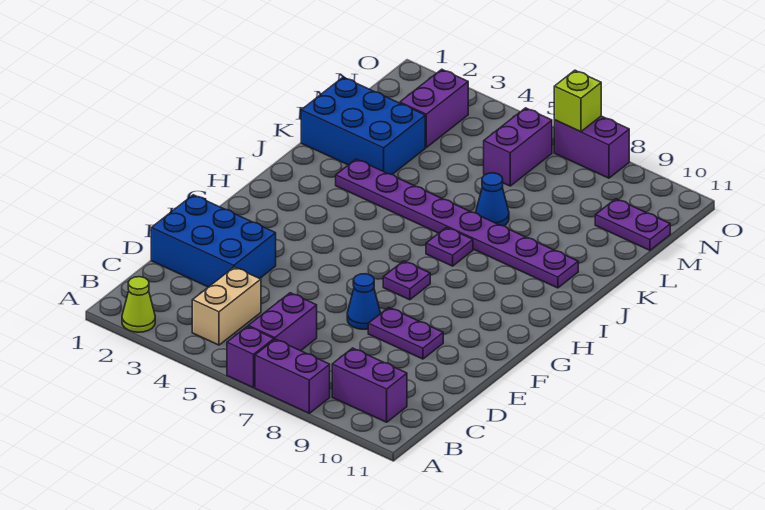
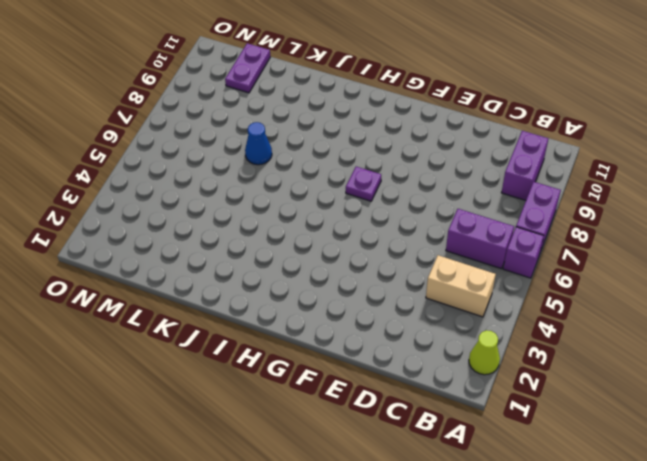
none -> blue 2x3 brick [151,195,276,287]
none -> blue 1x1 cone [347,274,381,329]
none -> purple 1x2 plate [368,307,443,359]

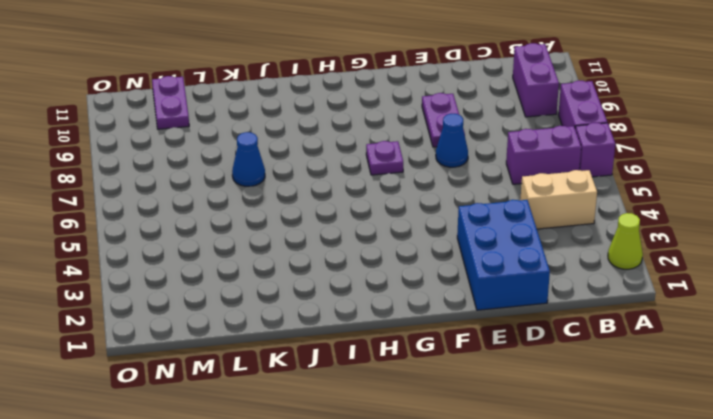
none -> purple 1x1 plate [426,227,473,266]
none -> purple 1x8 plate [336,159,578,288]
none -> blue 2x3 brick [301,77,425,174]

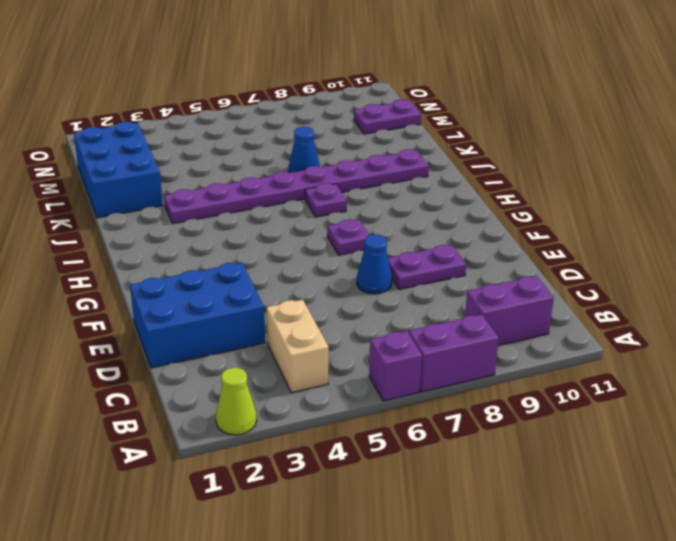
blue 2x3 brick [74,122,163,218] -> blue 2x3 brick turned to [301,77,425,174]
none -> purple 1x2 brick [248,293,317,351]
none -> purple 1x2 brick [400,69,468,147]
none -> purple 1x2 brick [484,108,552,186]

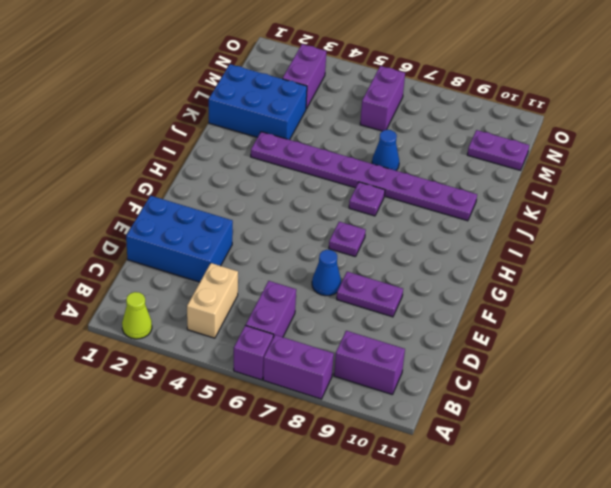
none -> purple 1x2 brick [554,116,629,178]
none -> lime 1x1 brick [554,70,601,132]

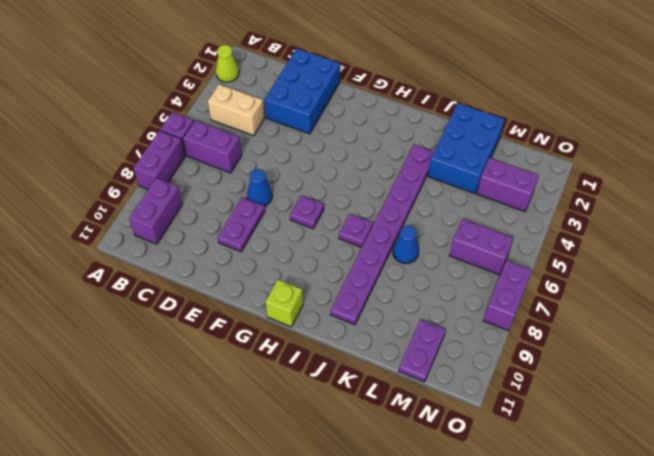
lime 1x1 brick [265,280,303,327] -> lime 1x1 brick moved to [554,70,601,132]

